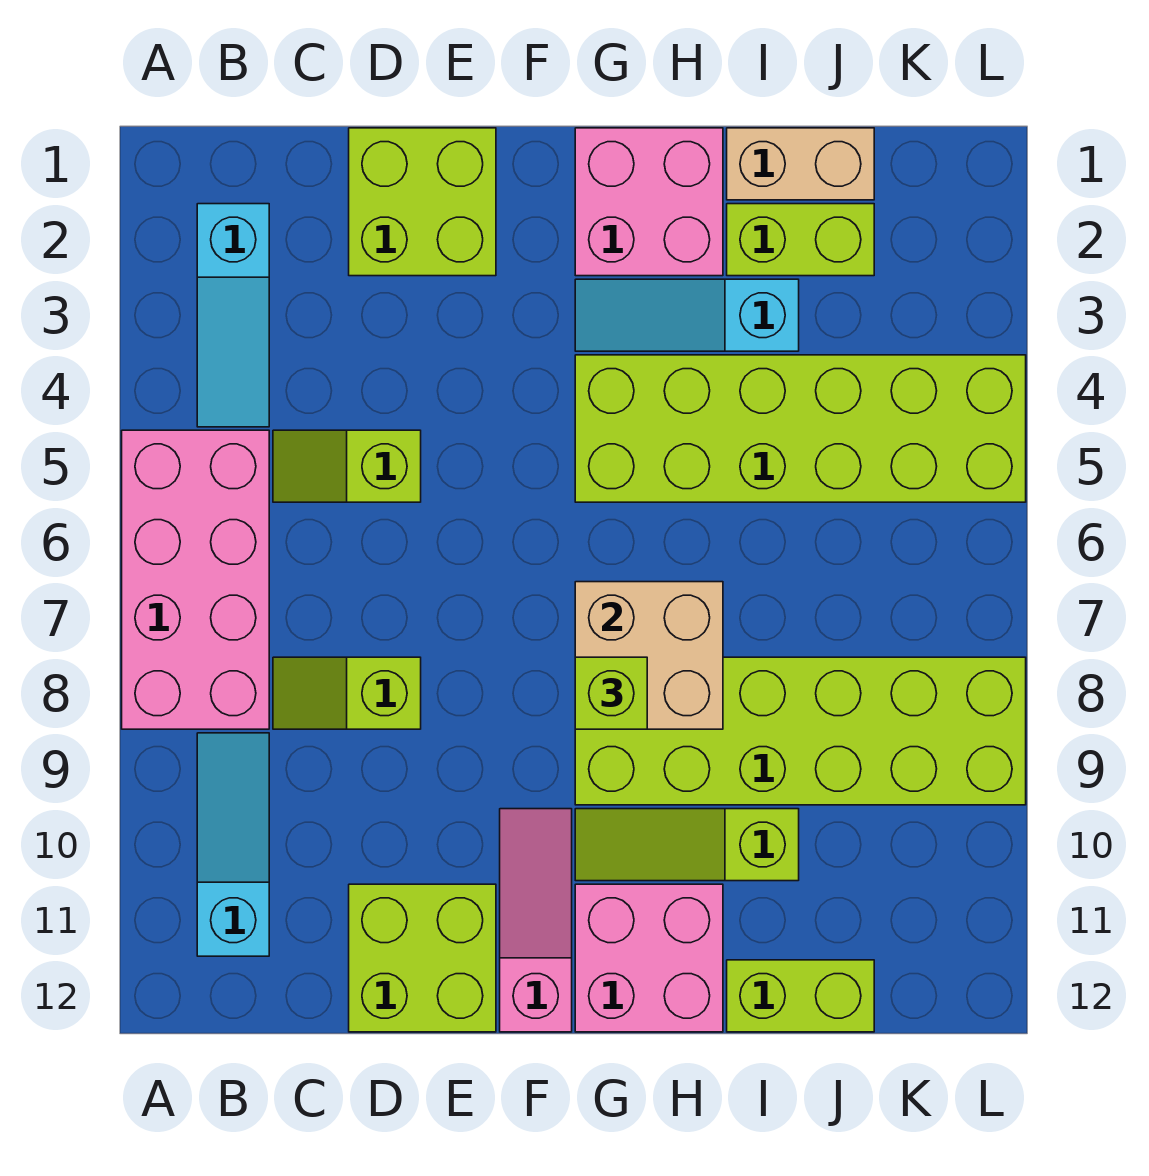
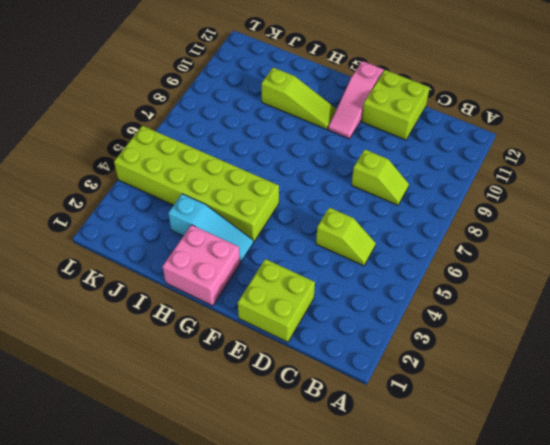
none -> pink 2x4 brick [122,430,269,729]
none -> cyan 1x3 slope [197,204,269,427]
none -> cyan 1x3 slope [197,733,269,956]

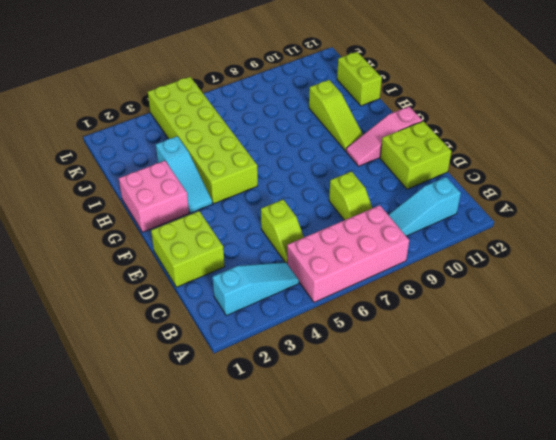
none -> lime 2x6 brick [575,657,1026,805]
none -> pink 2x2 brick [575,884,723,1032]
none -> tan 1x2 brick [727,128,874,200]

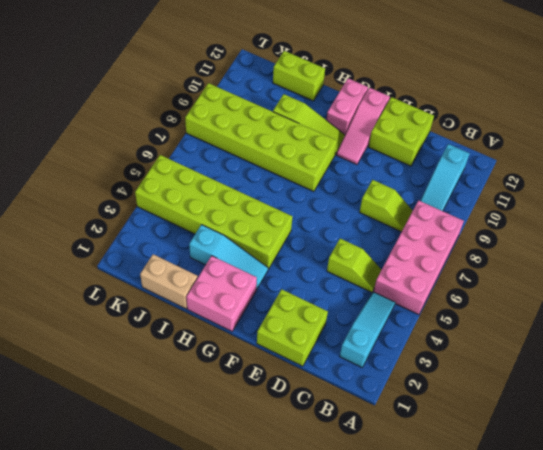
pink 1x2 brick [326,78,368,134] -> pink 2x2 brick [575,884,723,1032]
none -> lime 1x2 brick [727,204,874,276]
none -> tan 2x2 brick [575,582,723,729]
none -> lime 1x1 brick [575,657,647,729]

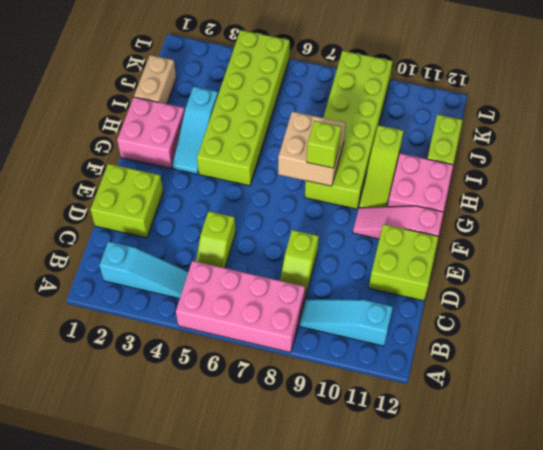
none -> lime 1x2 brick [727,204,874,276]

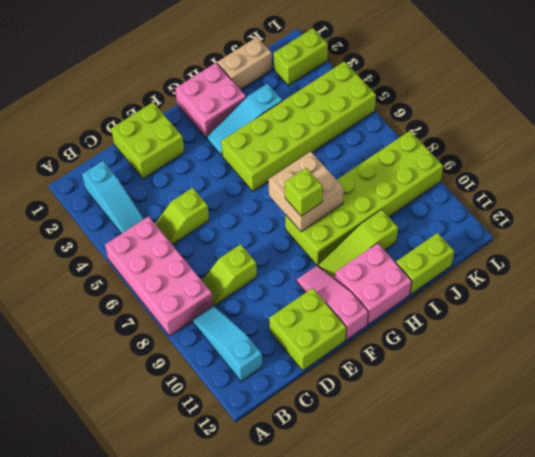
lime 1x2 brick [274,28,328,86] -> lime 1x2 brick moved to [727,204,874,276]

